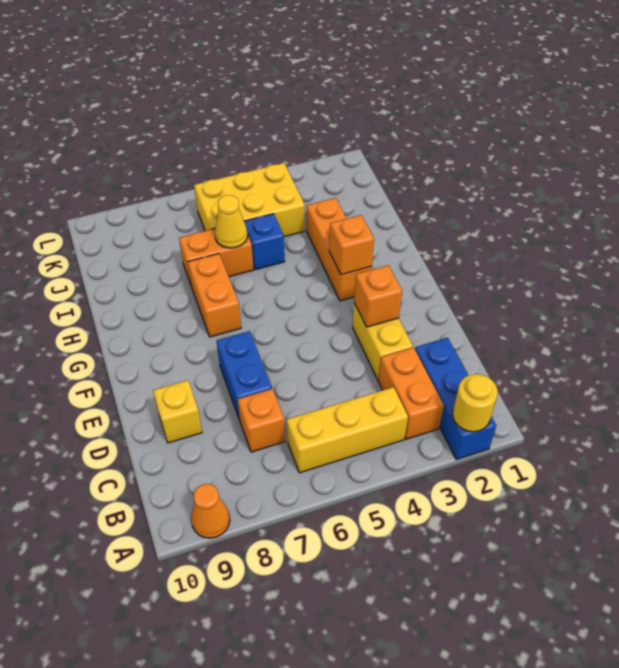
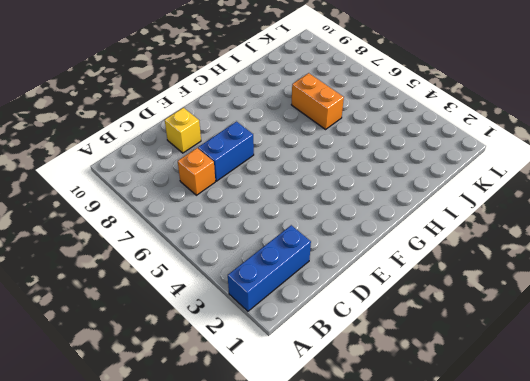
none -> orange 1x1 cone [191,484,230,538]
none -> orange 1x2 brick [378,348,444,439]
none -> yellow 1x3 brick [287,387,408,473]

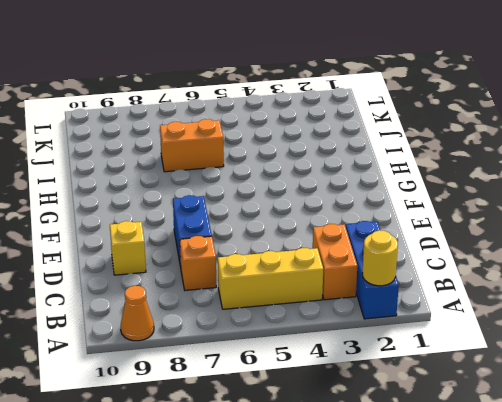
none -> yellow 1x2 brick [353,303,413,380]
none -> orange 1x3 brick [307,198,372,301]
none -> orange 1x2 brick [188,254,241,337]

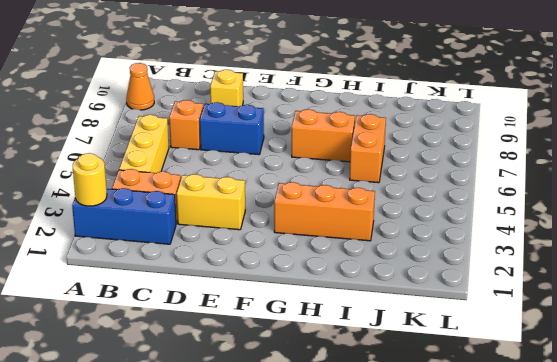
none -> blue 1x1 brick [244,214,285,270]
none -> yellow 2x3 brick [194,163,305,237]
none -> orange 1x1 brick [354,265,402,327]

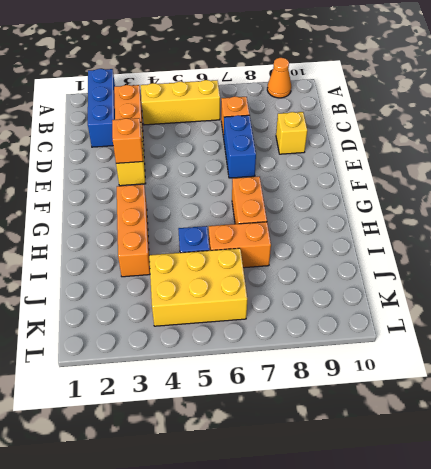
none -> yellow 1x1 round brick [453,374,498,432]
none -> orange 1x1 brick [329,215,374,275]
none -> yellow 1x1 cone [215,195,248,248]

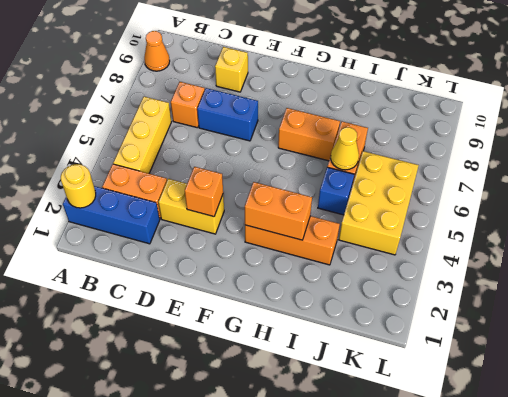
orange 1x2 brick [245,182,312,240] -> orange 1x1 brick [329,215,374,275]

